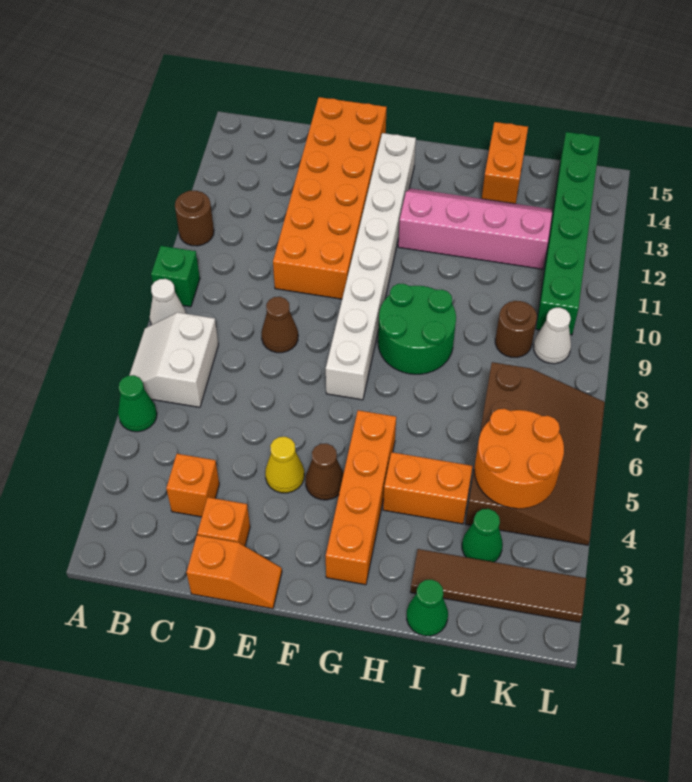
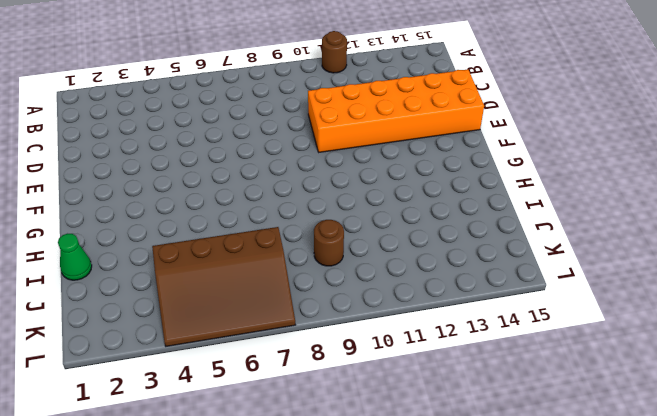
none -> green 1x1 cone [118,375,157,432]
none -> white 2x2 slope [129,312,218,407]
none -> white 1x1 cone [150,279,186,325]

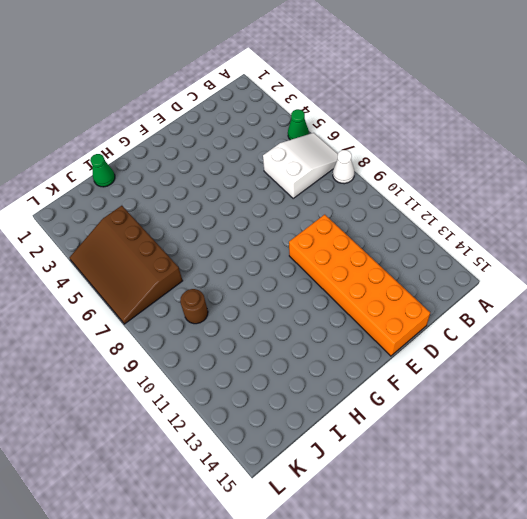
white 2x3 slope [263,133,338,198] -> white 2x2 slope [129,312,218,407]
none -> green 1x1 brick [151,246,200,307]
none -> brown 1x1 round brick [175,191,214,246]
none -> orange 1x1 brick [166,454,219,517]

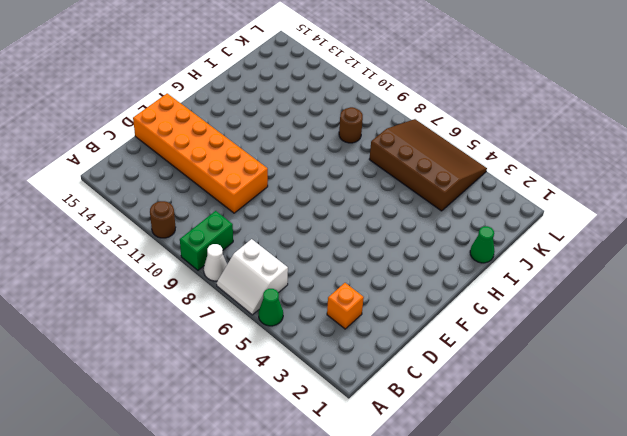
green 1x2 brick [180,211,233,270] -> green 1x1 brick [151,246,200,307]
none -> orange 1x2 slope [187,535,282,609]
none -> orange 1x1 brick [197,497,250,546]
none -> brown 1x1 cone [262,297,298,353]

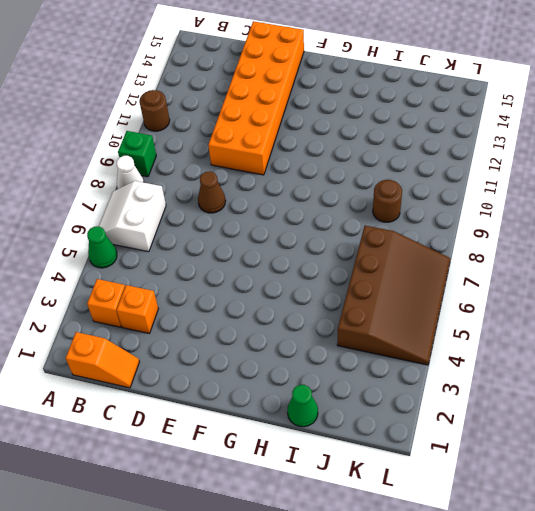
orange 1x2 slope [66,332,140,388] -> orange 1x2 slope moved to [187,535,282,609]
orange 1x1 brick [87,279,125,327] -> orange 1x1 brick moved to [197,497,250,546]
none -> yellow 1x1 cone [265,437,304,493]
none -> brown 1x1 cone [306,443,343,500]
none -> white 1x8 brick [326,133,416,400]

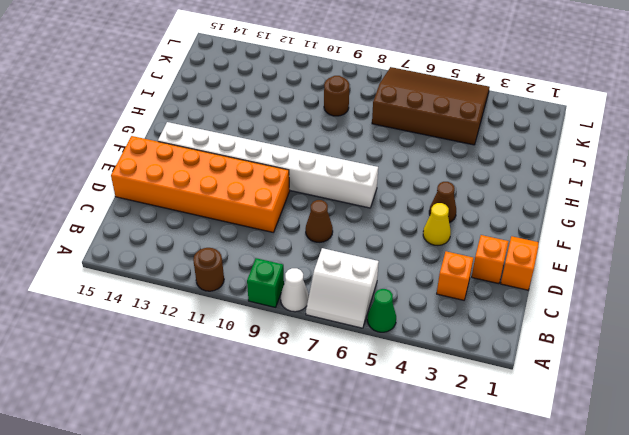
none -> orange 1x4 brick [326,410,396,585]
none -> green 2x2 round brick [378,284,456,374]
none -> pink 2x4 slope [398,188,552,269]

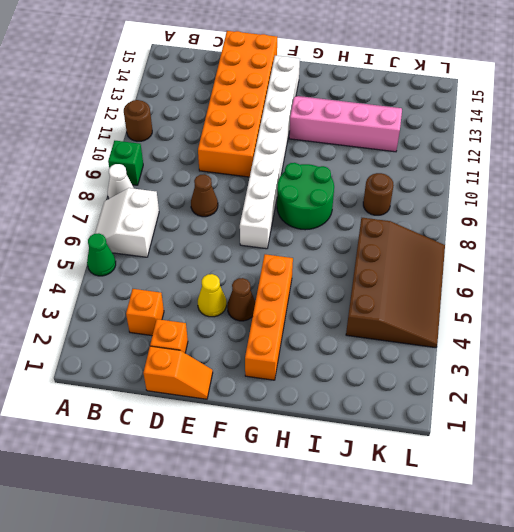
none -> orange 1x2 brick [383,452,473,524]
none -> green 1x1 cone [407,580,448,636]
none -> brown 1x4 tile [410,549,586,622]

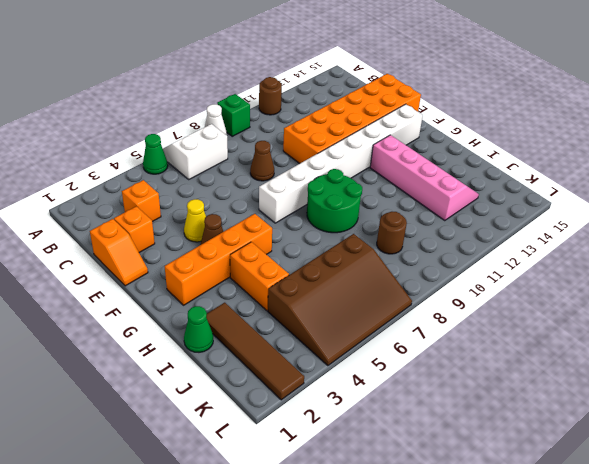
none -> orange 1x2 brick [482,122,528,204]
none -> green 1x1 cone [462,509,503,562]
none -> white 1x1 cone [534,308,571,364]

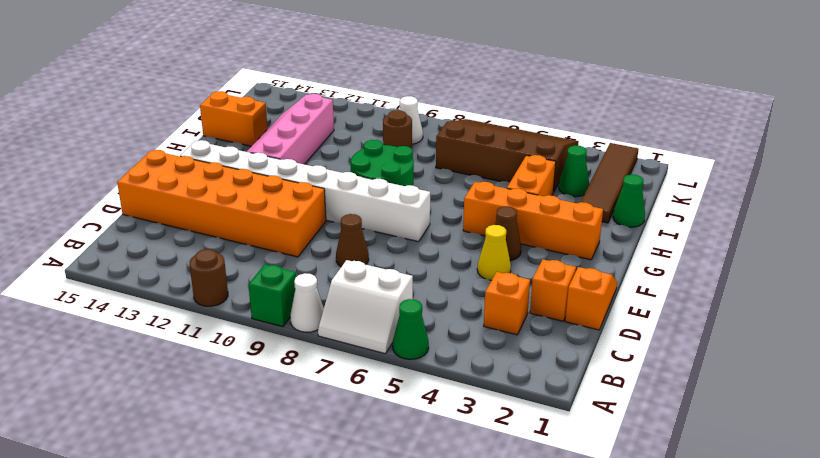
none -> green 1x6 brick [536,132,600,335]
none -> orange 2x2 round brick [474,409,564,509]

